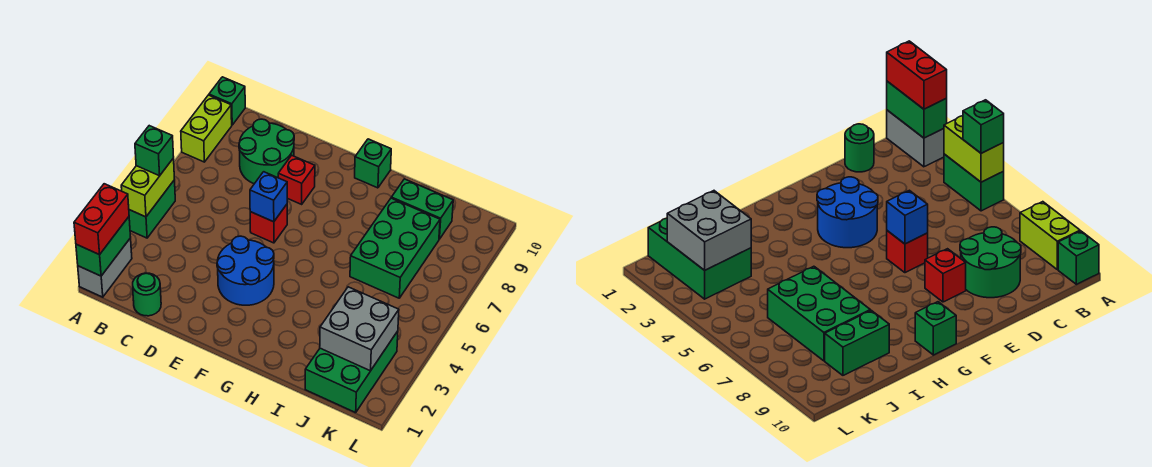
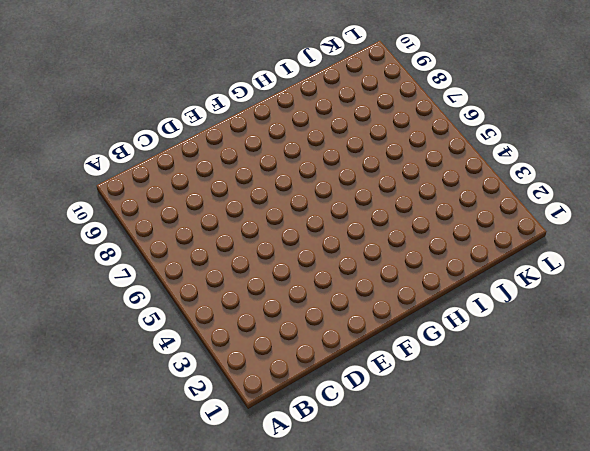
none -> grey 1x2 brick [78,238,132,297]
none -> green 1x2 brick [129,180,175,238]
none -> lime 1x2 brick [181,95,232,162]

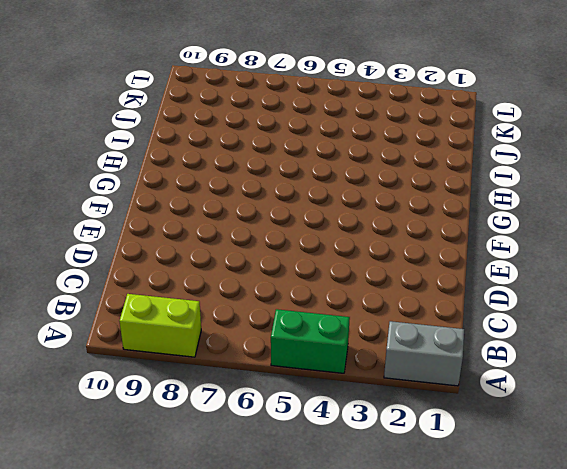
none -> green 1x1 brick [209,77,245,125]
none -> green 1x1 round brick [133,273,161,316]
none -> green 2x2 round brick [239,119,294,184]

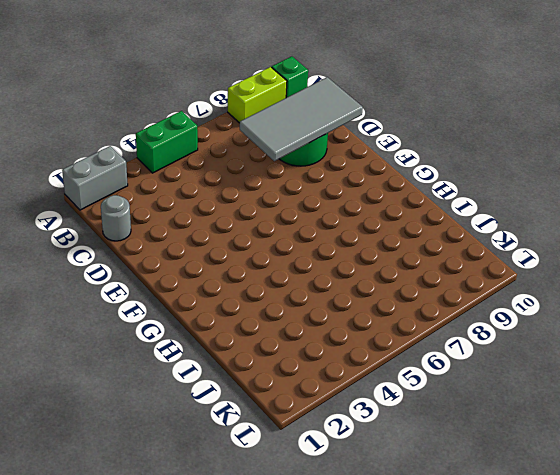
grey 1x1 round brick [101,195,131,241] -> green 1x1 round brick [133,273,161,316]
grey 2x4 tile [240,77,363,161] -> none
none -> blue 2x2 round brick [217,236,274,305]
none -> red 1x1 brick [250,205,287,243]
none -> red 1x1 brick [278,155,315,204]

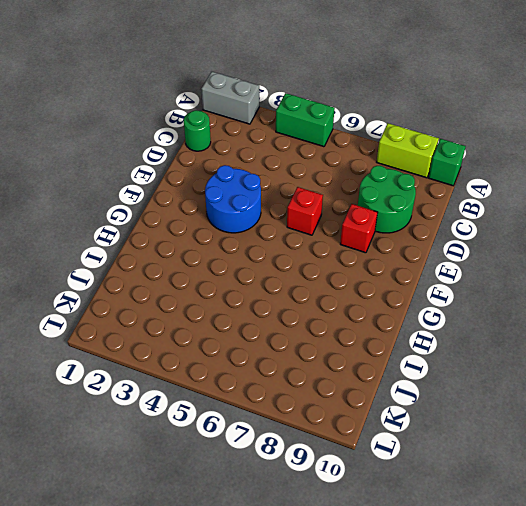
none -> green 1x1 brick [355,139,391,188]
none -> green 2x3 brick [350,198,440,298]
none -> green 1x2 brick [391,179,453,239]

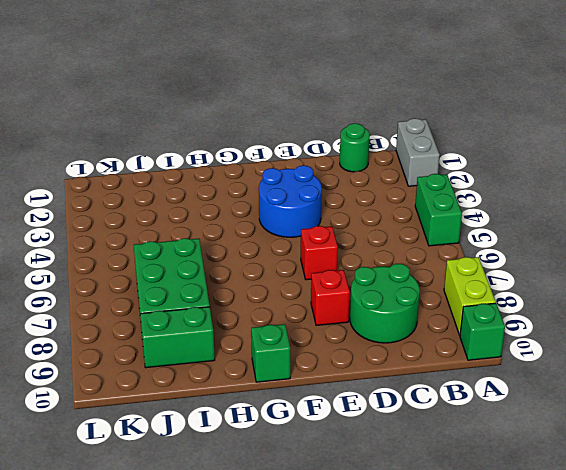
none -> green 2x3 brick [305,331,398,413]
none -> green 1x2 brick [76,217,131,276]
none -> lime 1x2 brick [121,158,174,217]

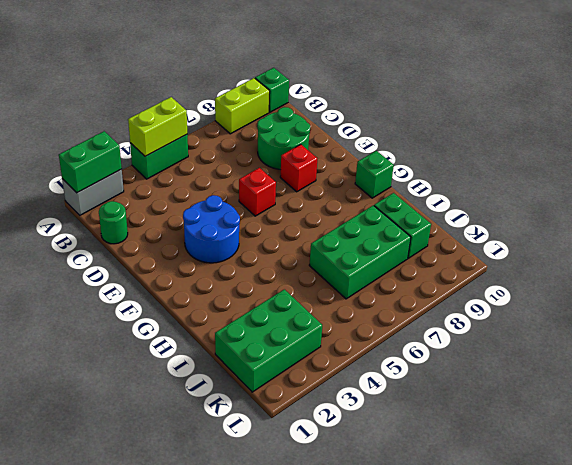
none -> blue 1x1 brick [250,172,287,222]
none -> grey 2x2 brick [320,287,399,371]
none -> red 1x2 brick [74,184,129,255]

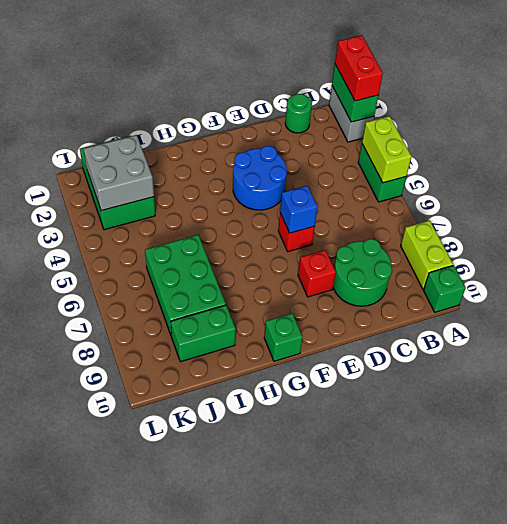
none -> green 1x1 brick [135,126,174,176]

